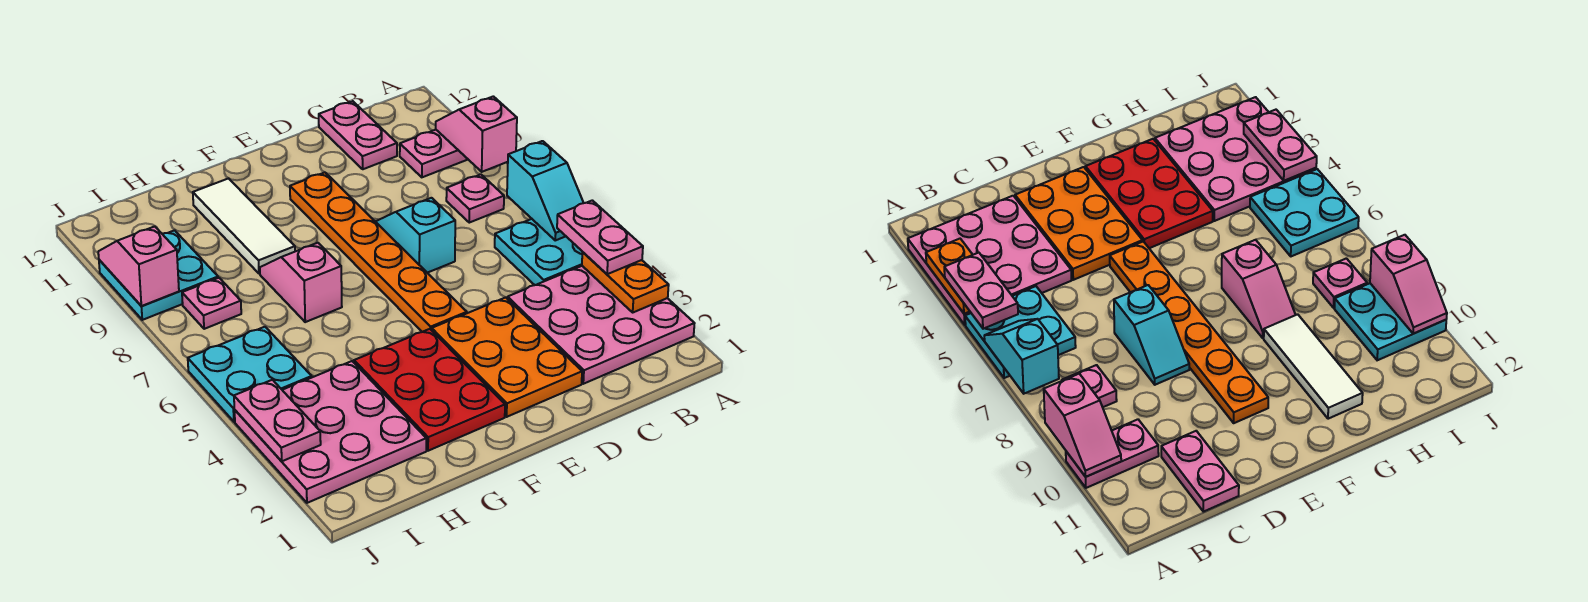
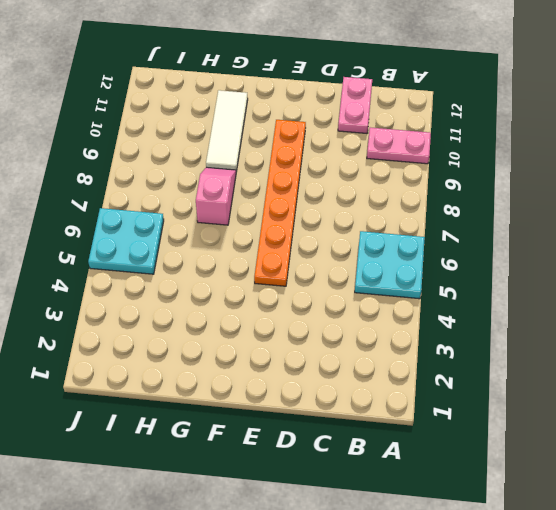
none -> pink 3x3 plate [508,266,695,384]
none -> pink 1x1 plate [446,174,504,223]
none -> orange 2x3 plate [432,297,582,417]

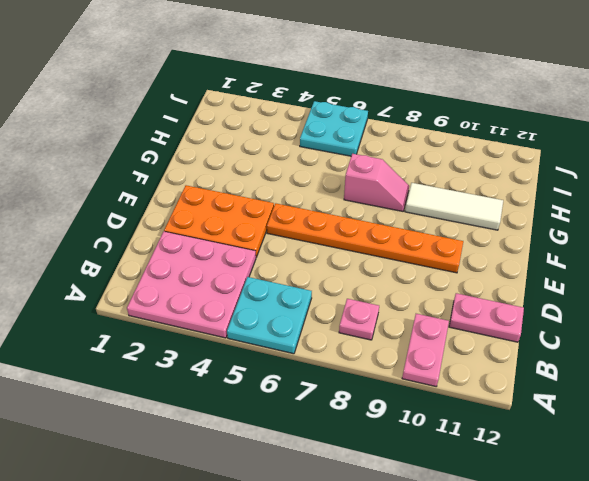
none -> cyan 1x2 slope [375,198,455,273]
none -> red 2x3 plate [354,329,505,451]
none -> pink 3x3 plate [235,361,426,503]

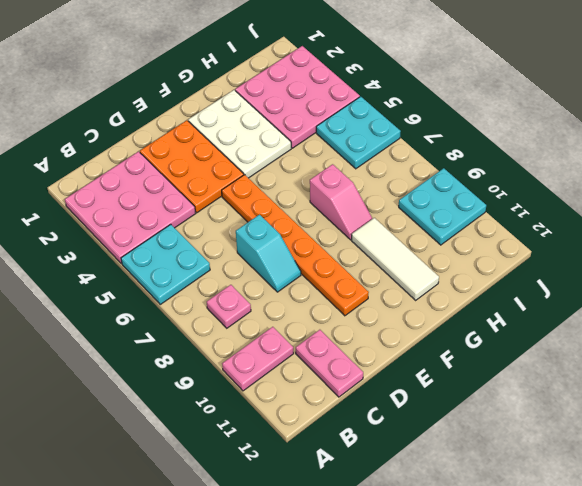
white 2x3 plate [188,90,291,178] -> red 2x3 plate [354,329,505,451]
none -> pink 1x1 plate [182,278,241,329]
none -> orange 1x2 plate [582,252,669,312]
none -> cyan 1x2 slope [507,141,583,240]

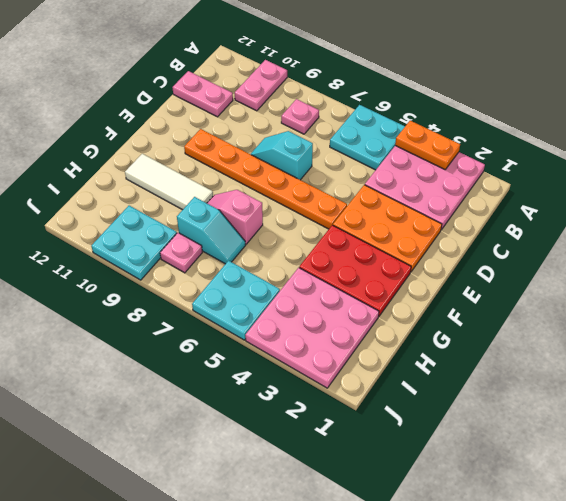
cyan 1x2 slope [177,197,246,264] -> cyan 1x2 slope moved to [507,141,583,240]
none -> pink 1x2 slope [436,96,517,172]
none -> pink 1x2 plate [234,380,321,461]
none -> pink 1x2 slope [98,226,179,306]

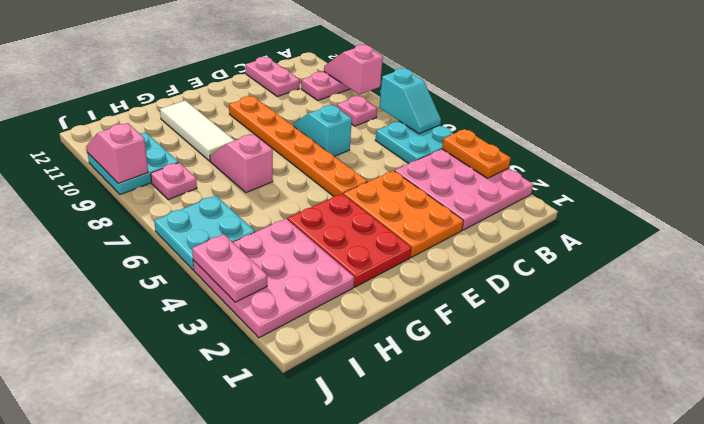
none -> pink 1x2 plate [557,200,643,274]

